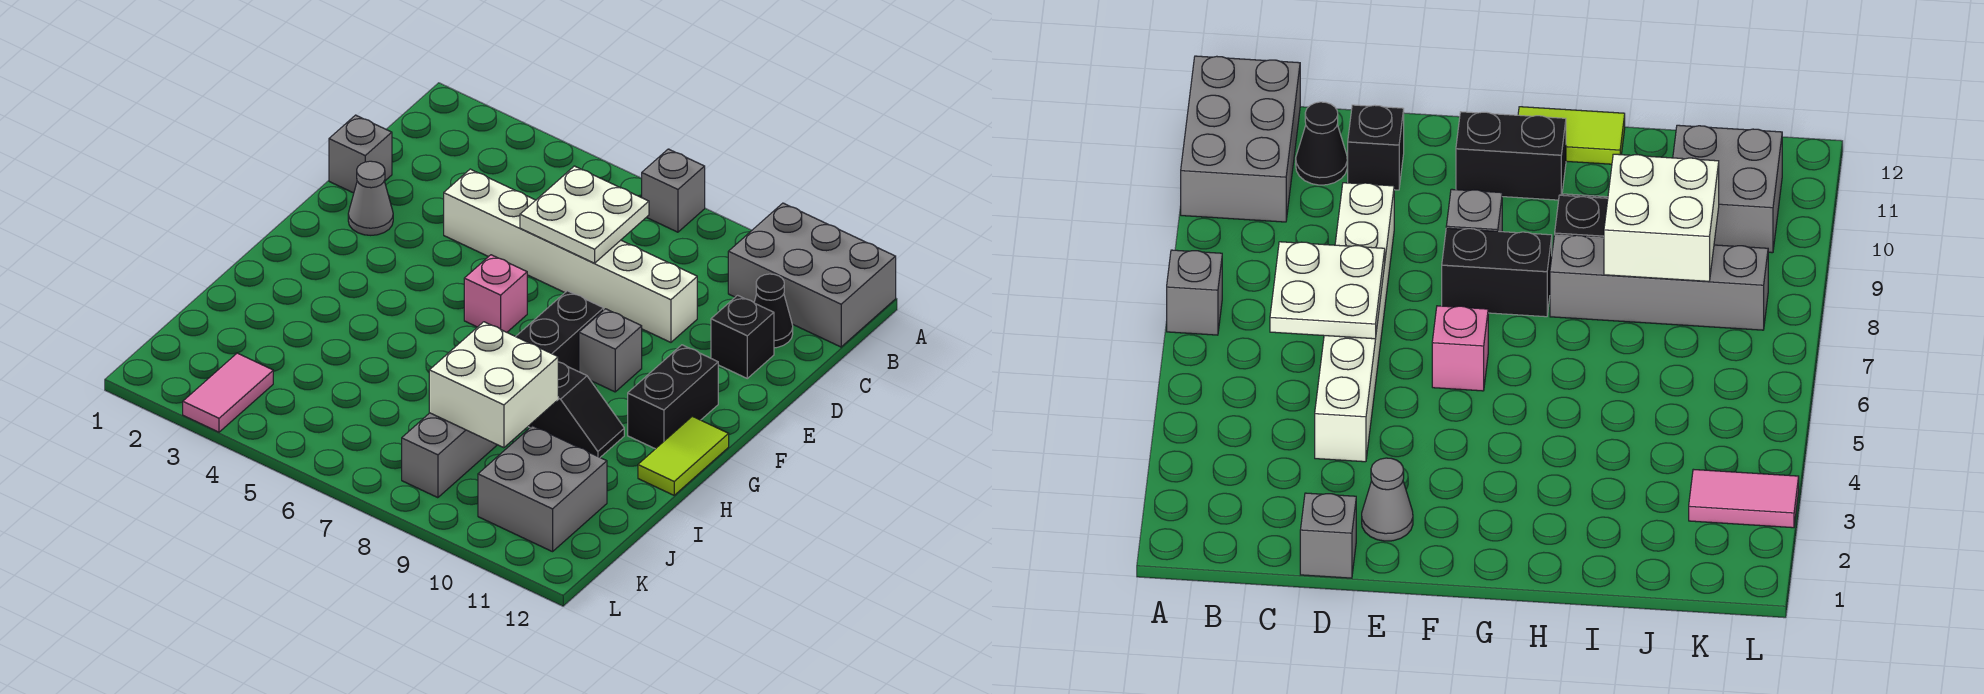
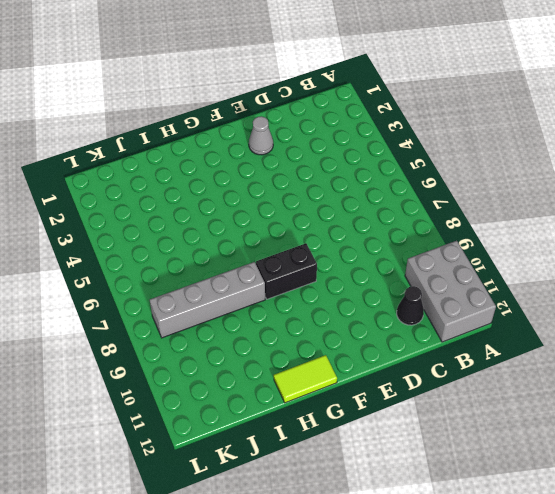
none -> grey 1x1 brick [642,149,705,232]
none -> grey 1x1 brick [329,115,392,193]
none -> white 1x6 brick [444,169,697,342]

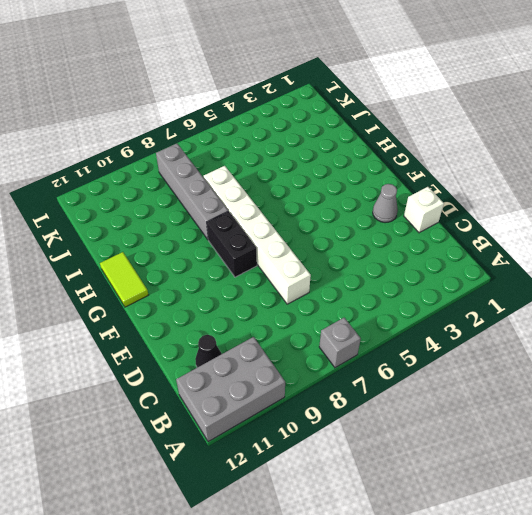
white 1x1 brick [404,187,444,233] -> grey 1x1 brick [329,115,392,193]
white 1x6 brick [203,166,311,304] -> white 1x6 brick turned to [444,169,697,342]
none -> black 1x1 brick [711,295,774,378]
none -> pink 1x1 brick [464,255,527,332]
none -> grey 1x1 brick [579,309,642,392]

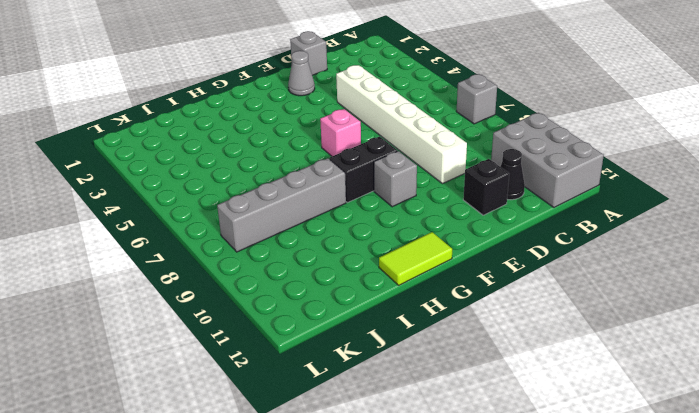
none -> black 1x2 brick [628,345,718,449]
none -> black 1x2 slope [528,362,624,457]
none -> grey 2x2 brick [478,426,607,552]

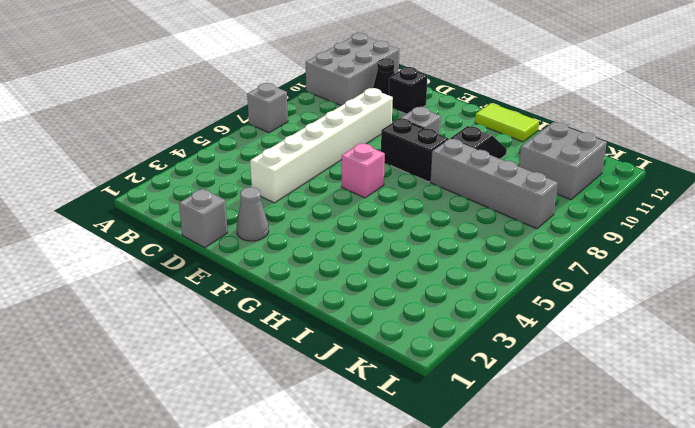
none -> black 1x2 brick [628,345,718,449]
none -> pink 1x2 tile [183,353,273,432]
none -> white 2x2 plate [520,166,649,263]

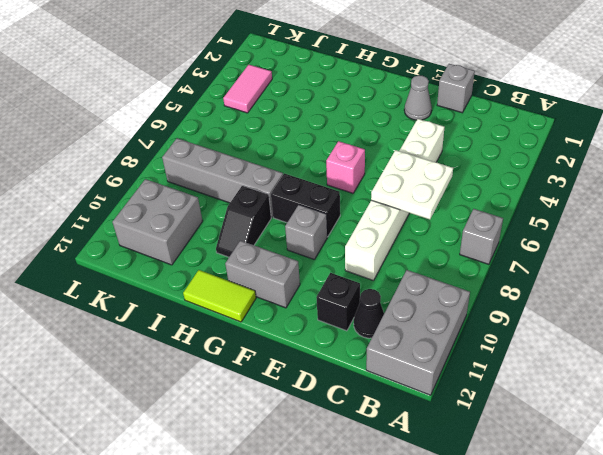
grey 1x2 brick [225,241,300,308] -> black 1x2 brick [628,345,718,449]
pink 1x2 tile [223,65,272,113] -> pink 1x2 tile turned to [183,353,273,432]
none -> white 2x2 brick [429,322,558,448]

